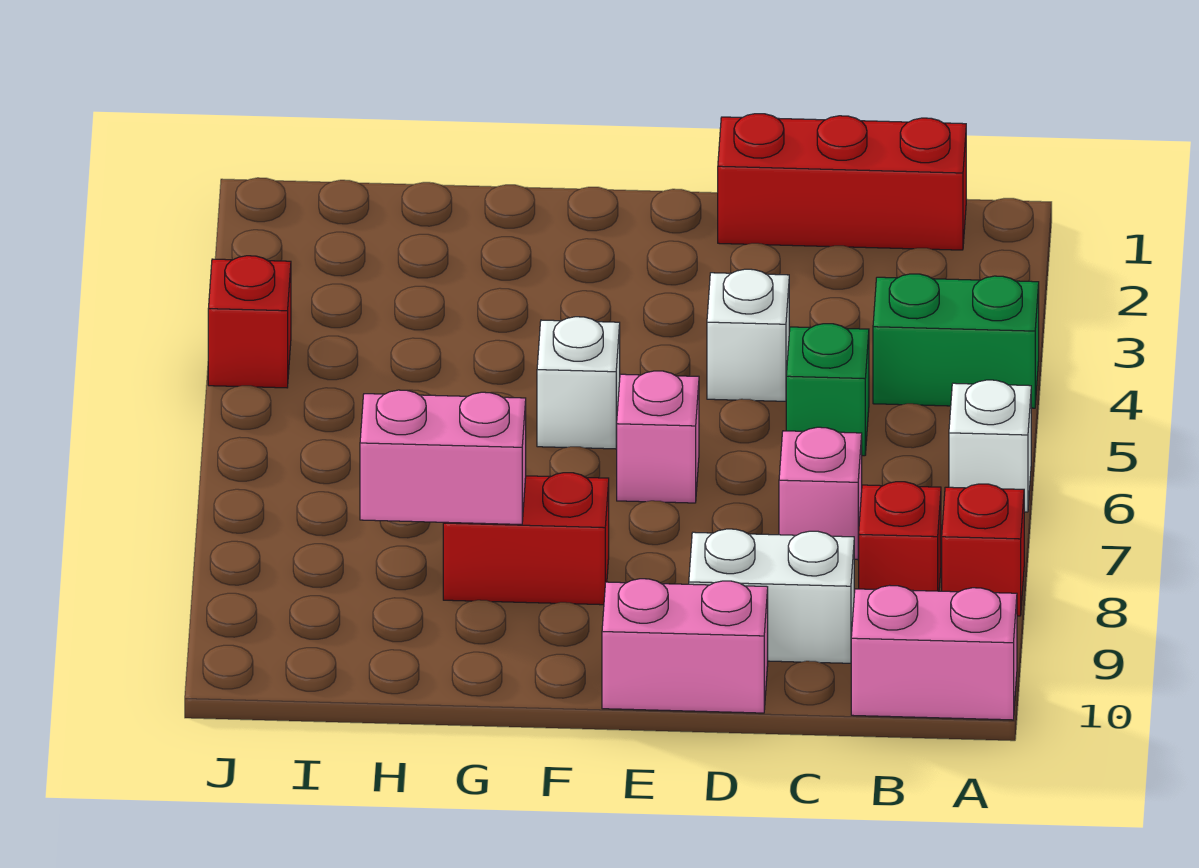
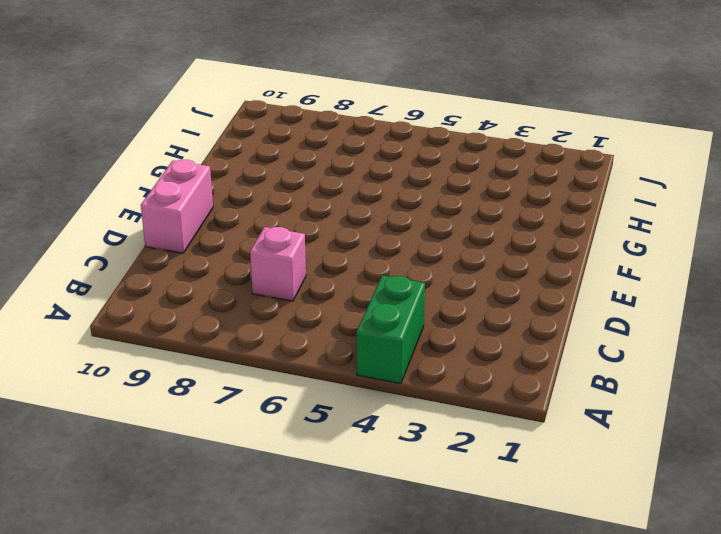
none -> white 1x1 brick [949,380,1031,512]
none -> red 1x1 brick [942,484,1024,616]
none -> pink 1x2 brick [851,585,1017,720]

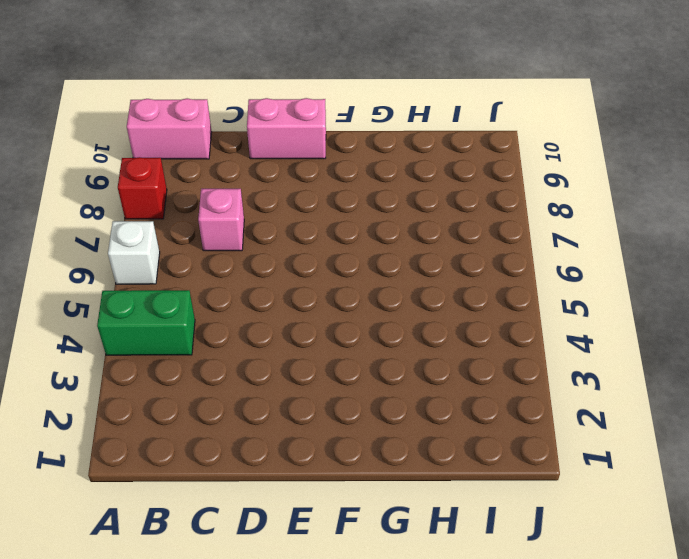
none -> red 1x3 brick [718,114,966,250]
none -> red 1x1 brick [858,482,941,591]
none -> green 1x1 brick [786,324,869,456]

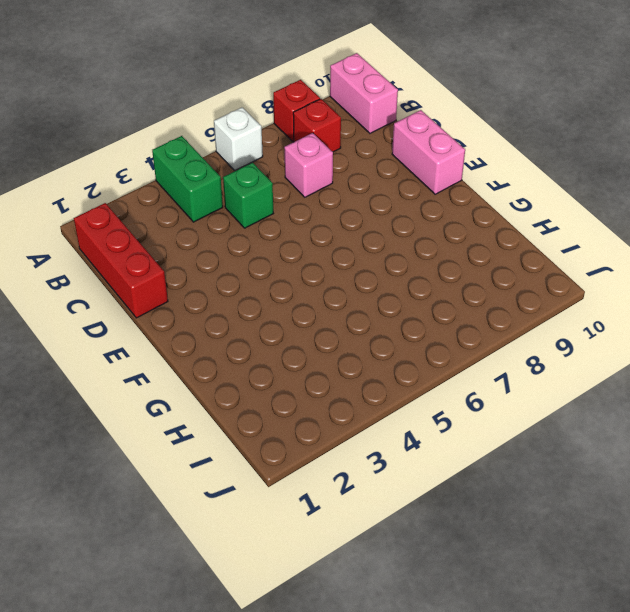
none -> white 1x2 brick [689,529,854,663]
none -> white 1x1 brick [707,269,789,401]
none -> pink 1x1 brick [617,371,699,503]

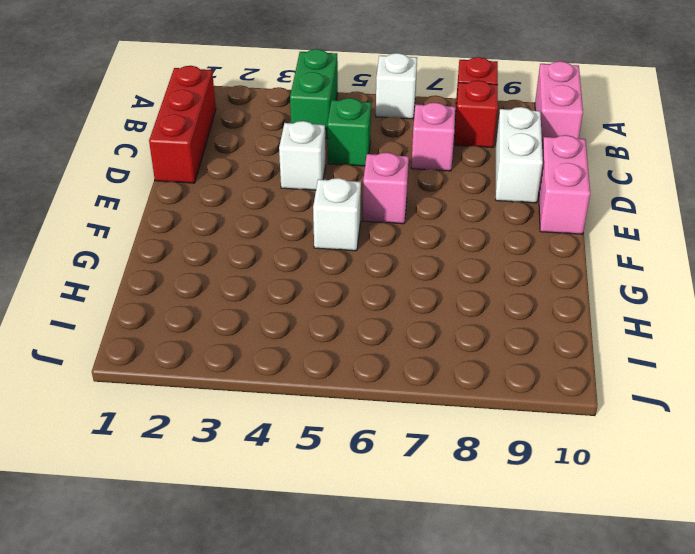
none -> red 1x2 brick [443,473,609,605]
none -> red 1x1 brick [208,256,291,388]
none -> pink 1x2 brick [360,390,526,524]

